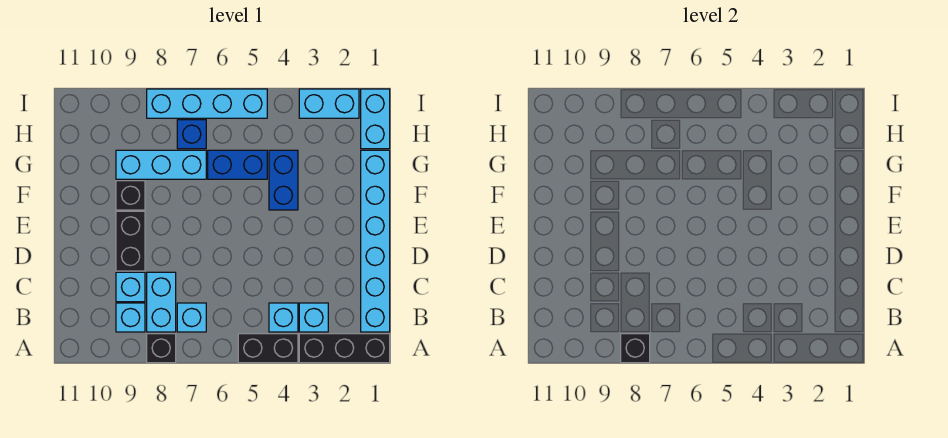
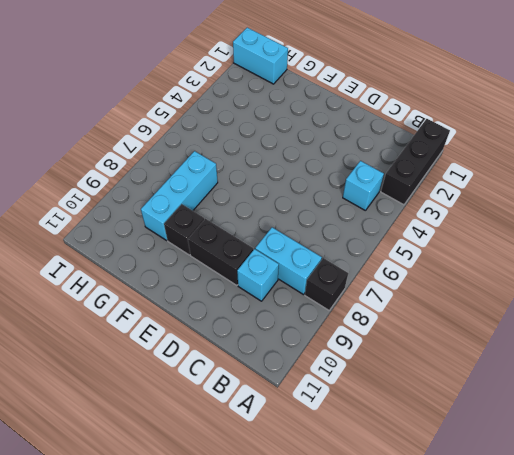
none -> black 1x2 brick [238,334,298,363]
none -> cyan 1x6 brick [361,150,390,332]
none -> cyan 1x1 brick [299,303,328,332]

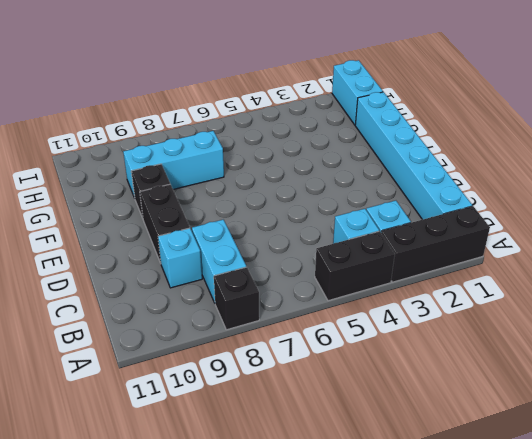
none -> cyan 1x1 brick [177,303,206,332]
none -> cyan 1x1 brick [116,303,145,332]
none -> blue 1x2 brick [269,150,298,210]

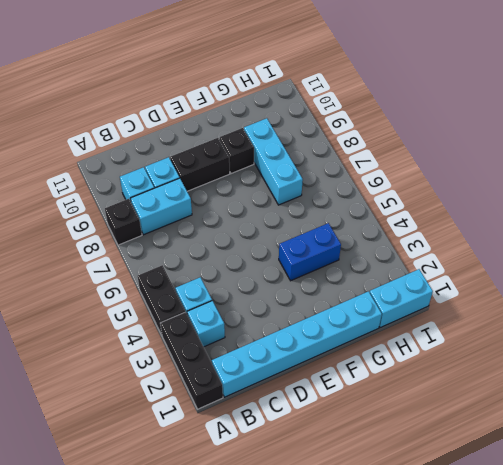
none -> cyan 1x1 brick [177,303,206,332]
none -> blue 1x2 brick [208,150,267,179]
none -> blue 1x1 brick [177,120,206,149]

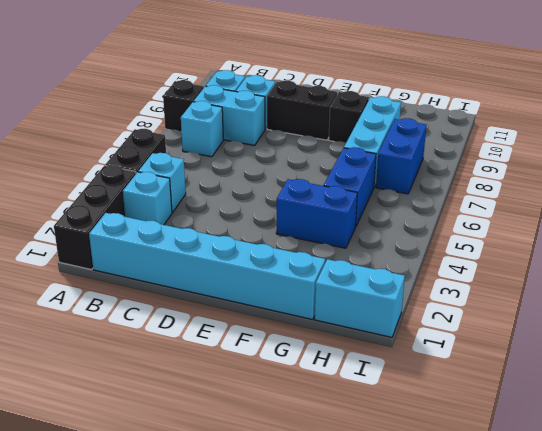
blue 1x2 brick [376,118,426,194] -> blue 1x1 brick [177,120,206,149]
none -> cyan 1x2 brick [299,89,359,118]
none -> cyan 1x4 brick [147,89,267,118]
none -> black 1x1 brick [621,334,650,363]

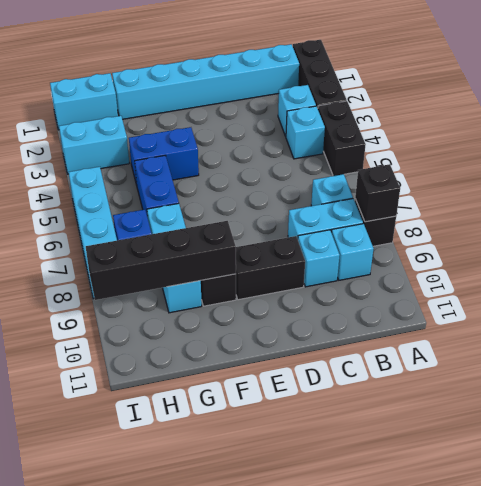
black 1x4 brick [86,221,236,300] -> none
cyan 1x2 brick [59,116,129,174] -> cyan 1x2 brick turned to [299,89,359,118]

